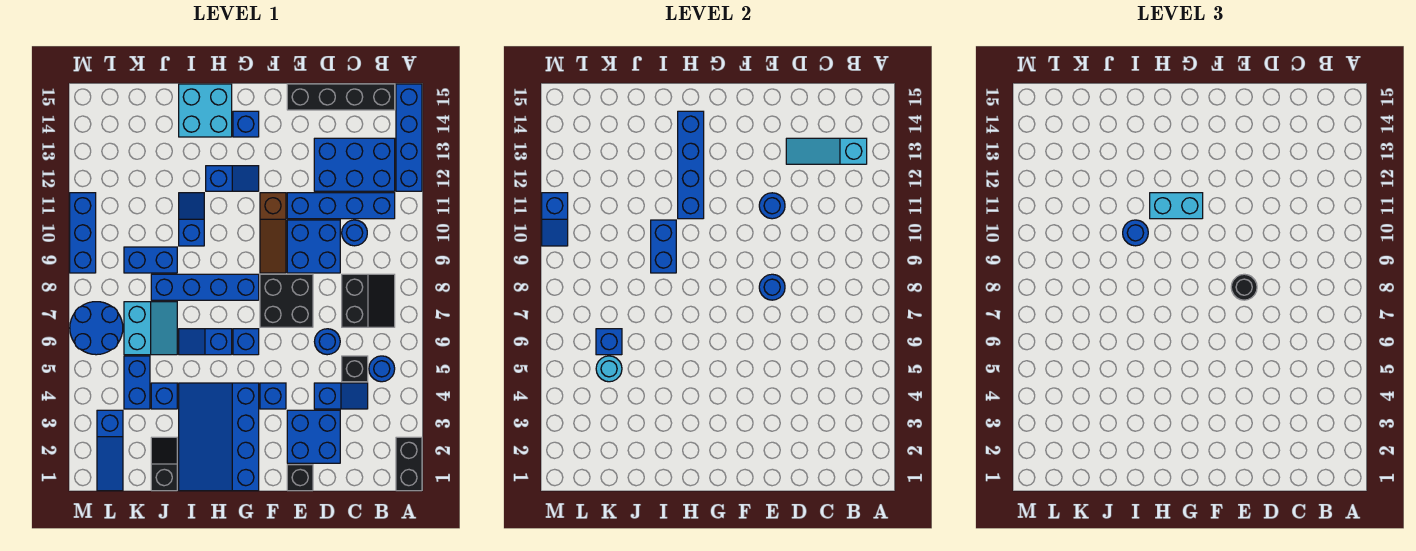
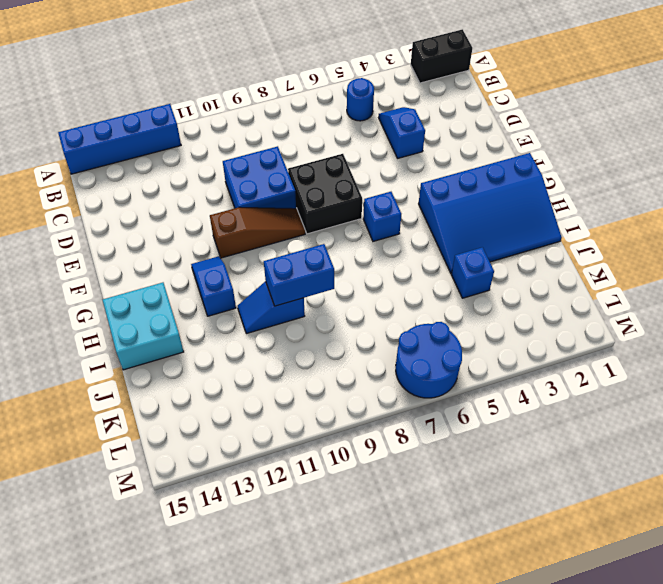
none -> black 2x2 slope [342,274,395,327]
none -> blue 1x4 brick [287,193,395,219]
none -> blue 2x3 brick [314,138,395,191]
none -> black 1x4 brick [287,84,395,110]

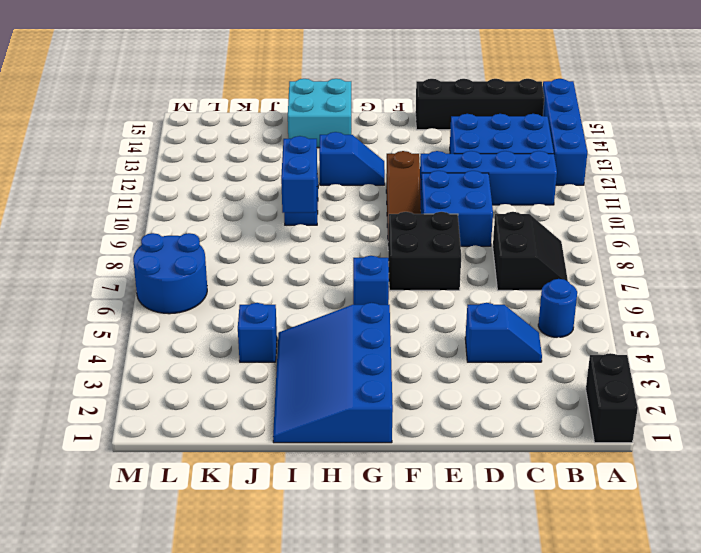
none -> black 1x1 brick [342,356,368,382]
none -> blue 1x1 round brick [342,220,367,246]
none -> blue 2x2 brick [287,410,340,463]
none -> blue 1x1 round brick [314,329,340,355]

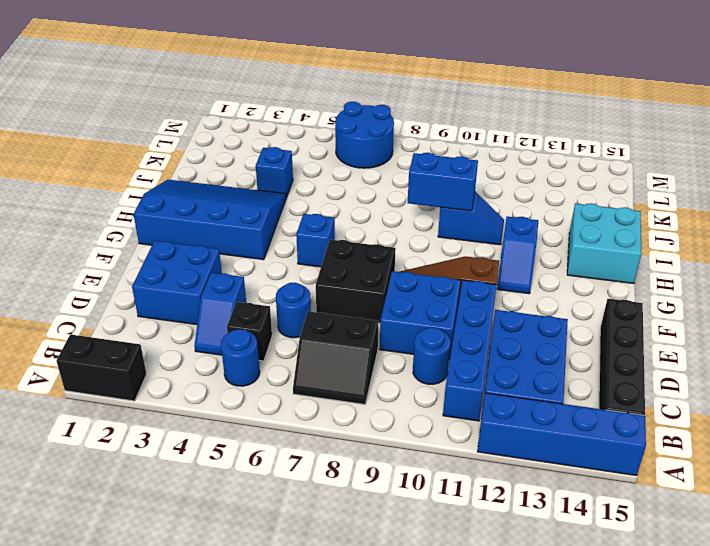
none -> black 1x1 brick [287,465,313,491]
none -> blue 1x1 brick [260,383,286,409]
none -> blue 1x4 brick [151,274,259,300]
none -> blue 1x1 brick [233,111,259,137]

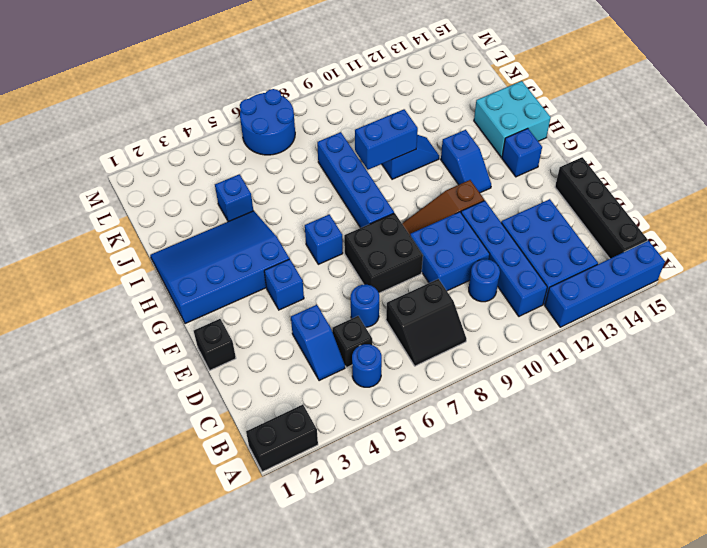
none -> blue 2x2 brick [287,410,340,463]
none -> blue 1x2 slope [179,329,232,355]
none -> black 1x2 slope [151,437,177,491]
none -> cyan 2x2 slope [124,302,177,355]

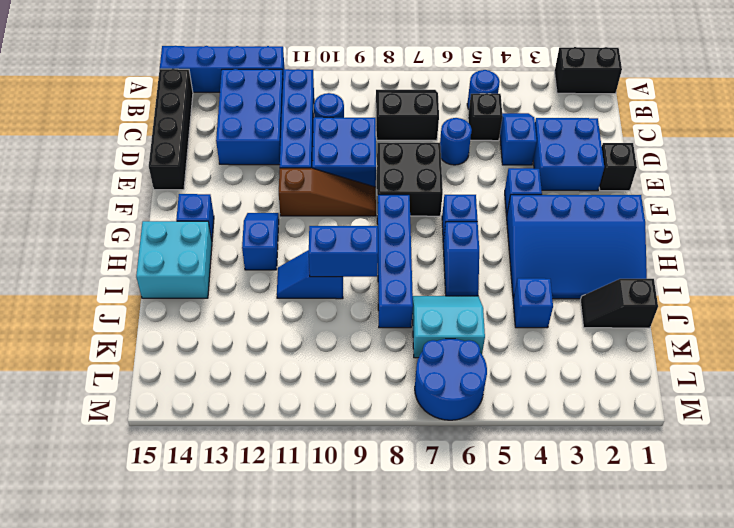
none -> blue 1x2 brick [124,247,177,273]
none -> blue 1x2 brick [124,356,150,409]
none -> blue 1x3 slope [97,410,123,491]
none -> blue 1x3 brick [70,193,96,273]

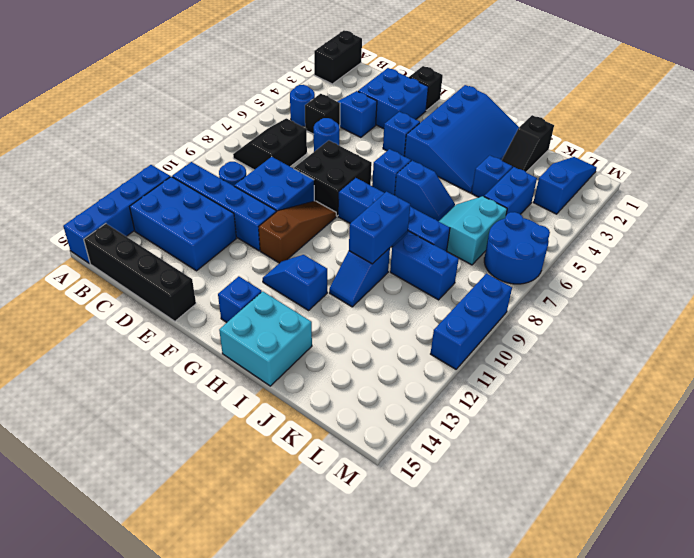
none -> cyan 1x3 slope [786,138,867,164]
none -> blue 1x1 round brick [759,274,785,300]
none -> blue 1x1 round brick [759,193,785,219]
none -> blue 1x4 brick [678,111,704,219]

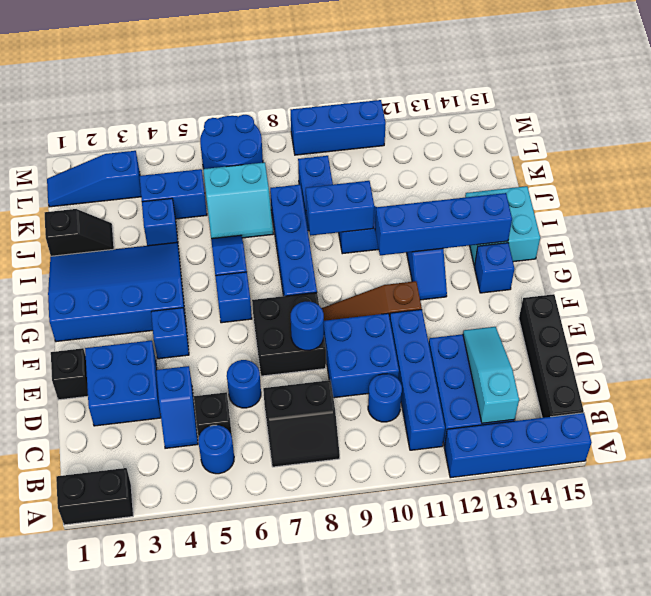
none -> blue 1x1 round brick [759,193,785,219]
none -> cyan 1x1 round brick [596,356,622,382]
none -> blue 1x1 brick [596,329,622,355]
none -> blue 1x2 slope [542,193,568,246]

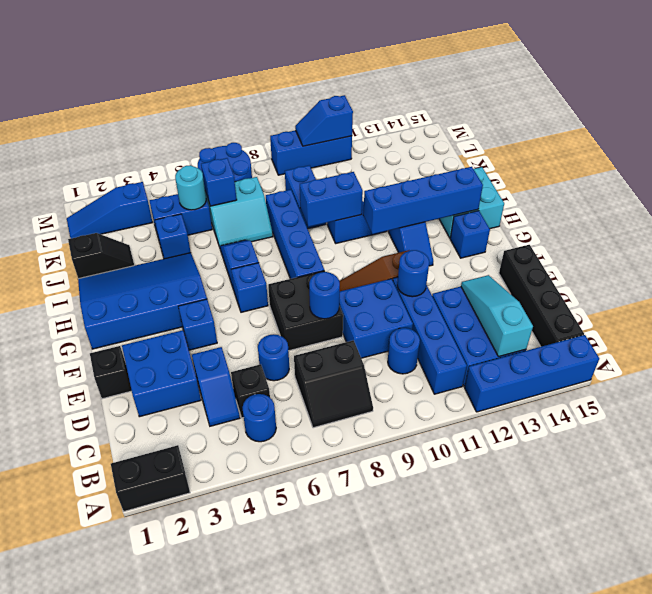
none -> black 1x1 round brick [1231,274,1257,300]
none -> cyan 1x2 brick [1150,193,1203,219]
none -> blue 1x1 round brick [1123,220,1148,246]

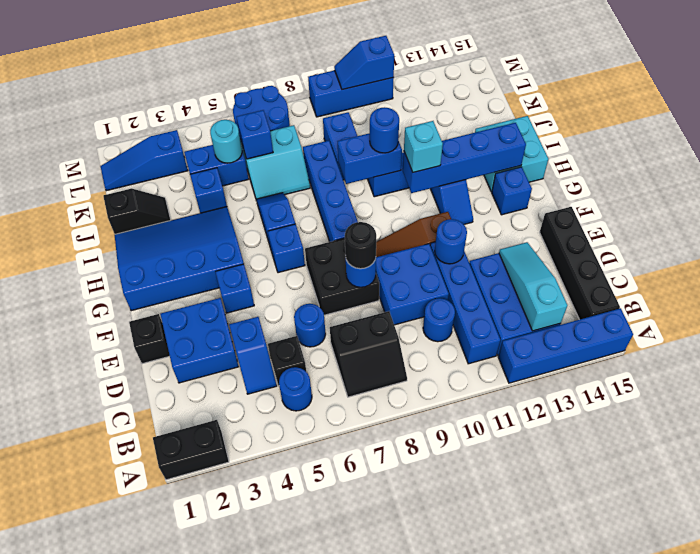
cyan 1x1 brick [404,121,443,172] -> cyan 1x2 brick [1150,193,1203,219]

